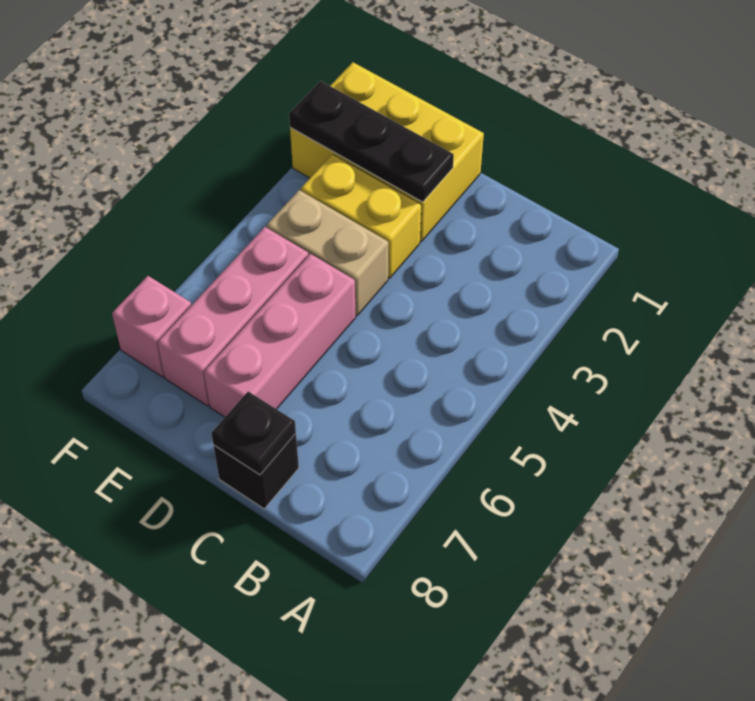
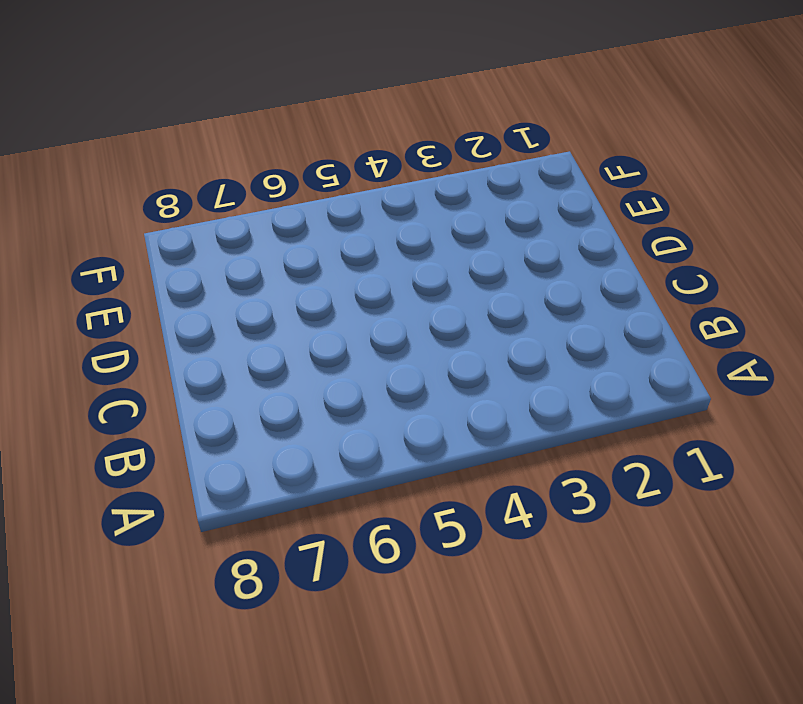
none -> black 1x1 brick [213,433,299,509]
none -> yellow 2x3 brick [290,62,484,242]

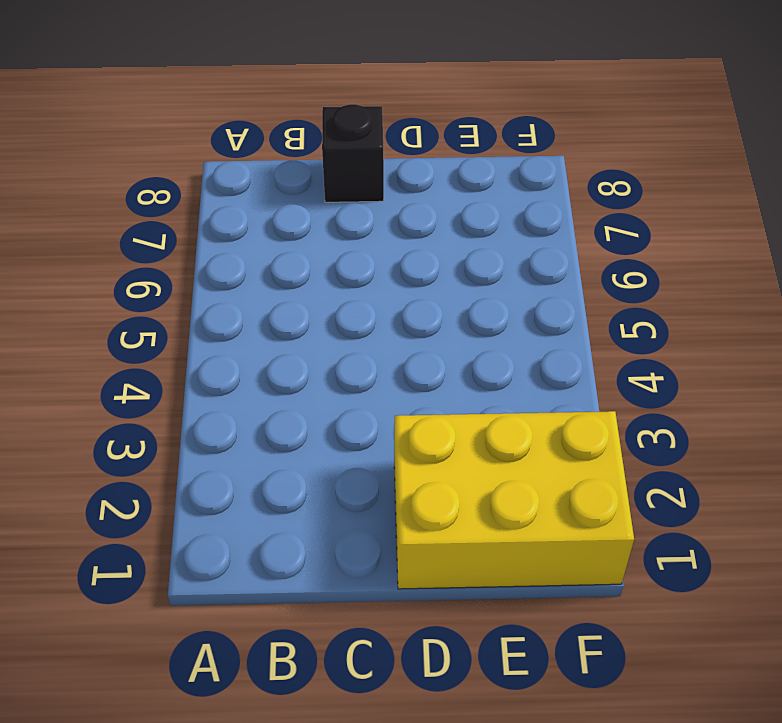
none -> yellow 1x2 brick [301,154,421,278]
none -> tan 1x2 brick [267,190,388,316]

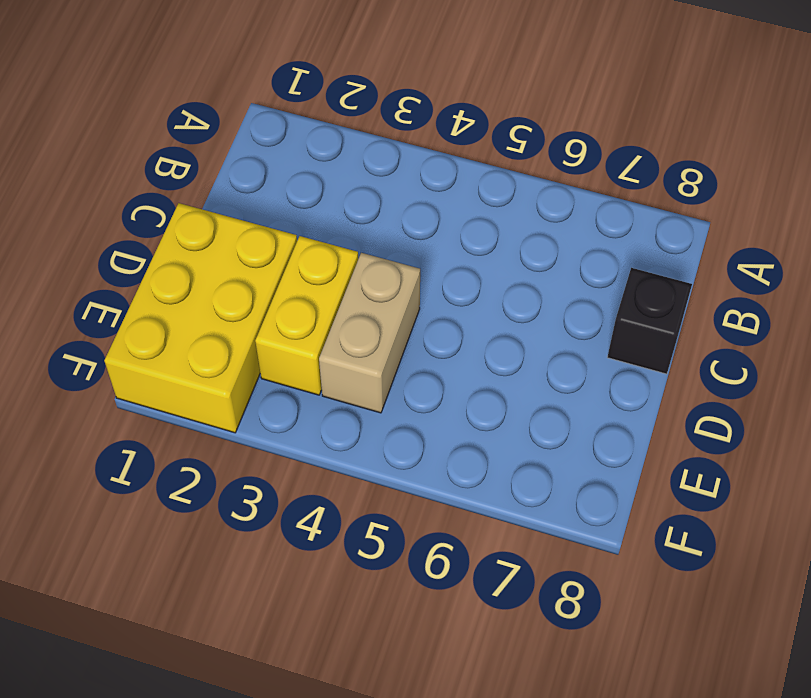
none -> pink 1x3 brick [204,254,356,417]
none -> pink 1x3 brick [157,227,308,406]

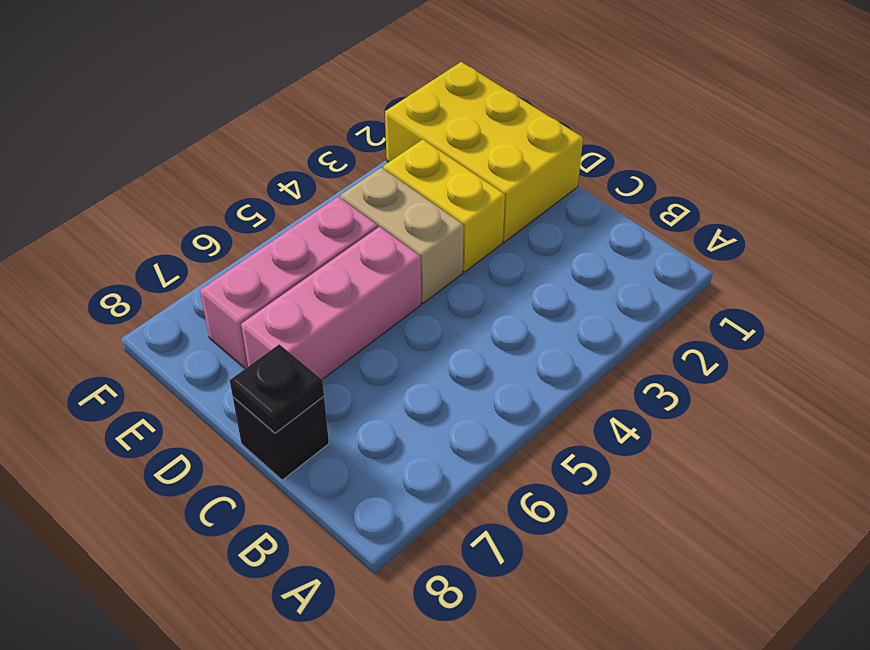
none -> pink 1x1 brick [112,276,191,377]
none -> black 1x3 plate [289,81,454,202]

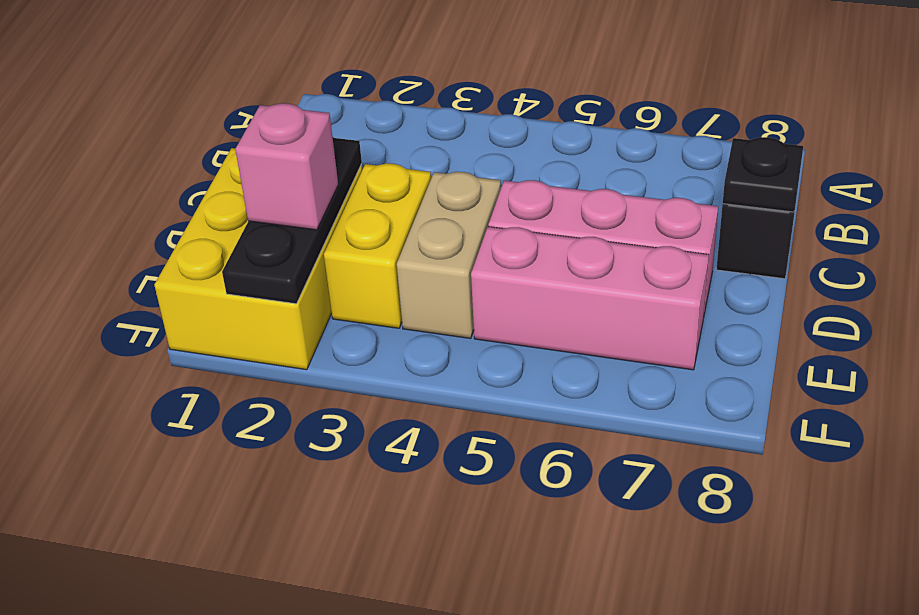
pink 1x1 brick [235,103,338,230] -> pink 1x1 brick moved to [112,276,191,377]

